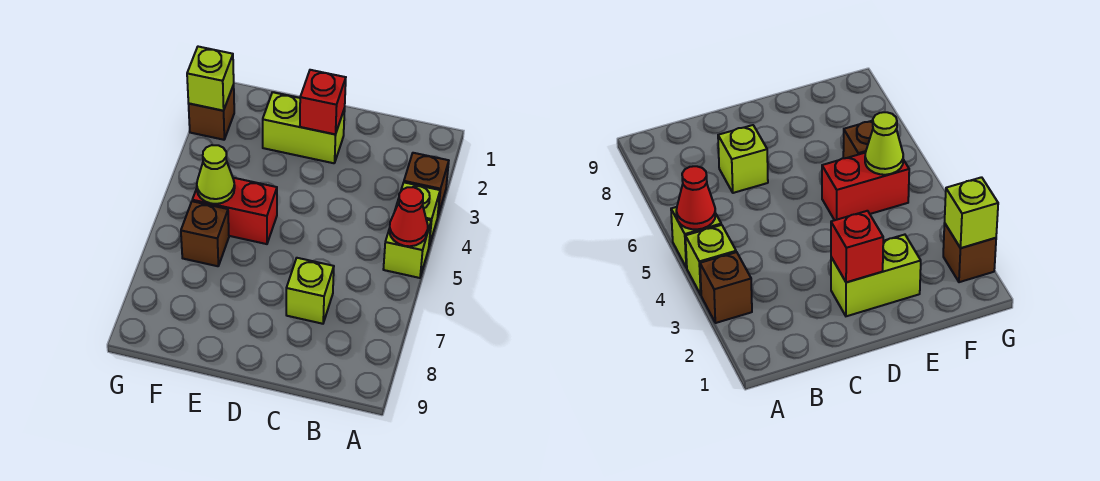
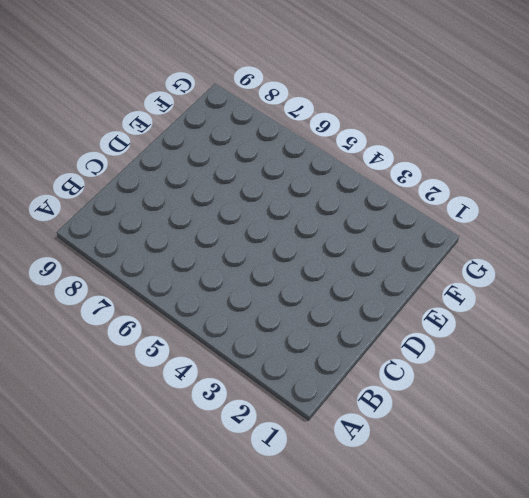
none -> brown 1x1 brick [404,153,449,215]
none -> lime 1x1 brick [395,182,440,246]
none -> lime 1x1 brick [383,220,431,278]

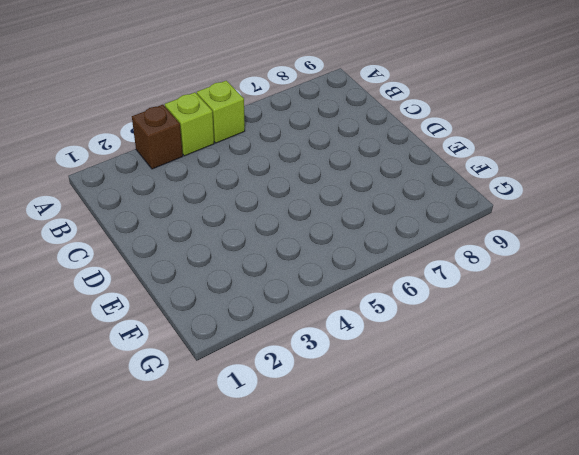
none -> lime 1x1 brick [286,258,334,324]
none -> lime 1x2 brick [263,92,345,163]
none -> red 1x2 brick [192,178,277,244]

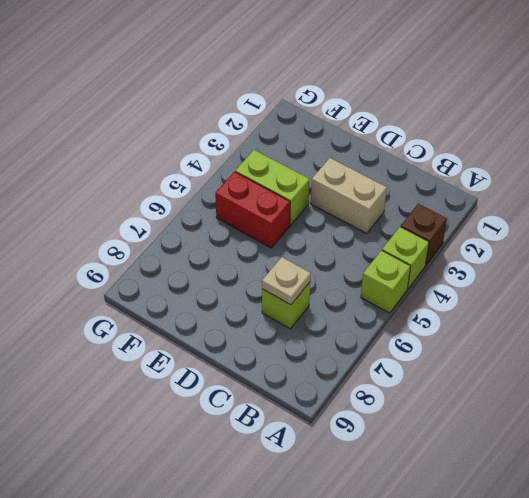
tan 1x2 brick [311,158,387,234] -> none
tan 1x1 plate [262,257,311,305] -> none
lime 1x2 brick [235,150,310,225] -> lime 1x2 brick moved to [263,92,345,163]
none -> brown 1x1 brick [181,201,229,266]
none -> brown 1x1 brick [189,85,234,140]
none -> red 1x1 cone [389,187,428,246]

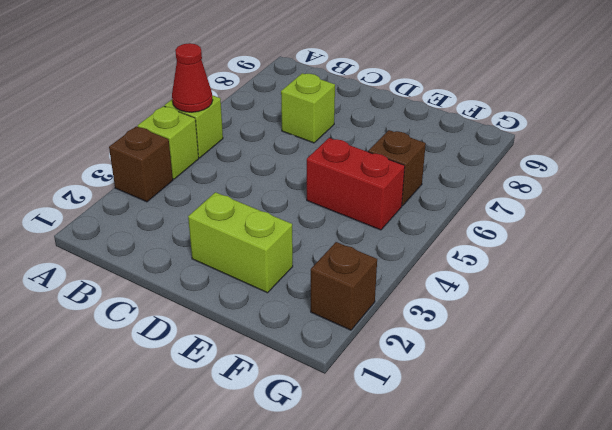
none -> red 1x1 brick [300,70,346,134]
none -> lime 1x1 cone [197,145,235,204]
none -> lime 1x1 brick [187,47,234,111]

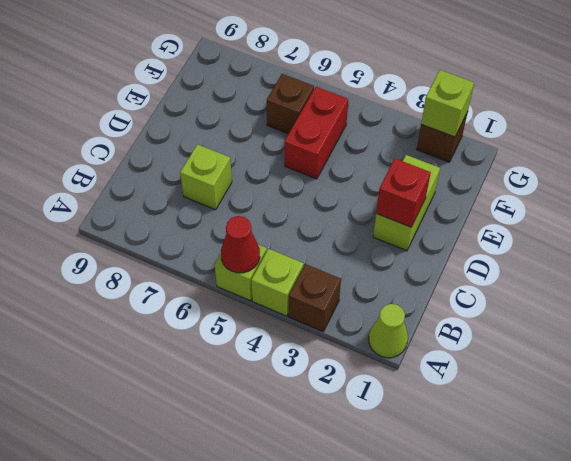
lime 1x1 cone [369,304,408,358] -> lime 1x1 cone moved to [197,145,235,204]

